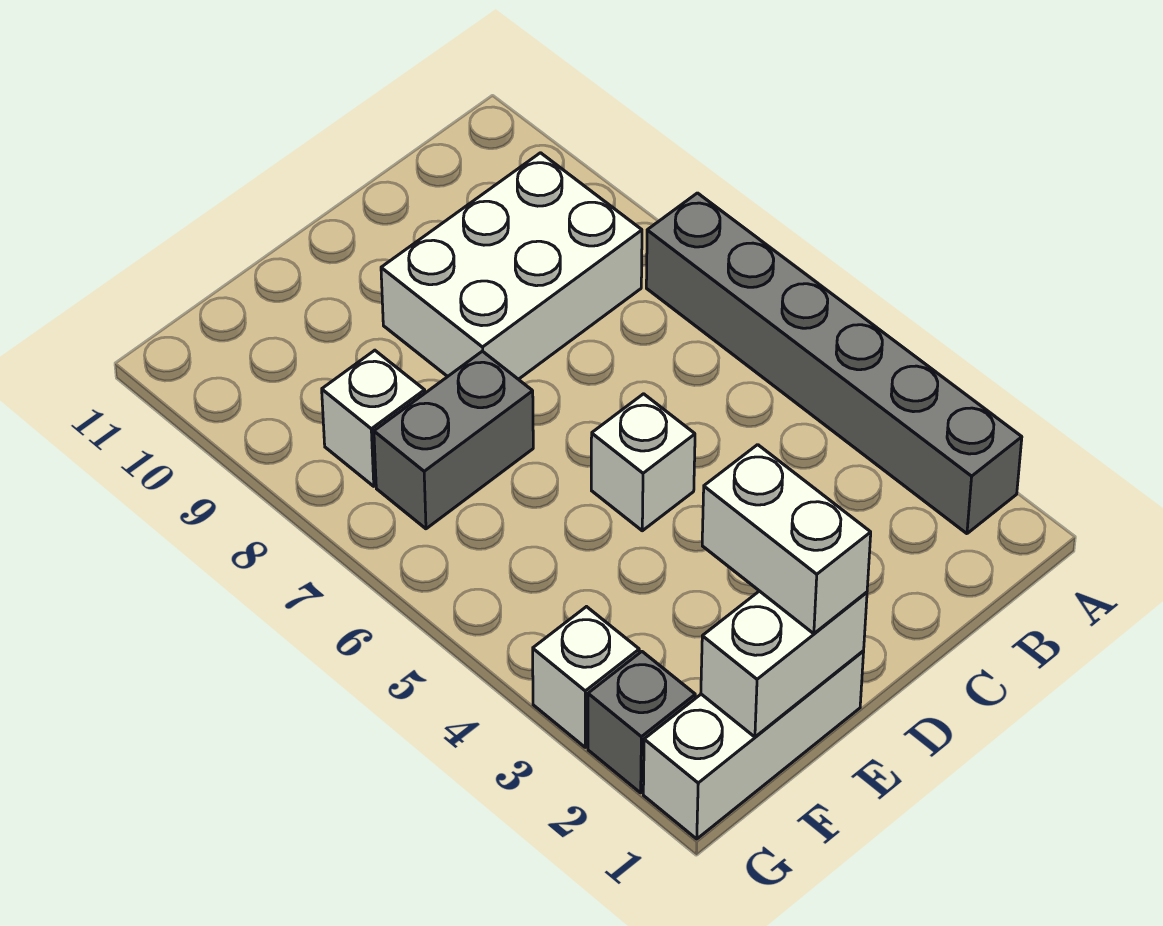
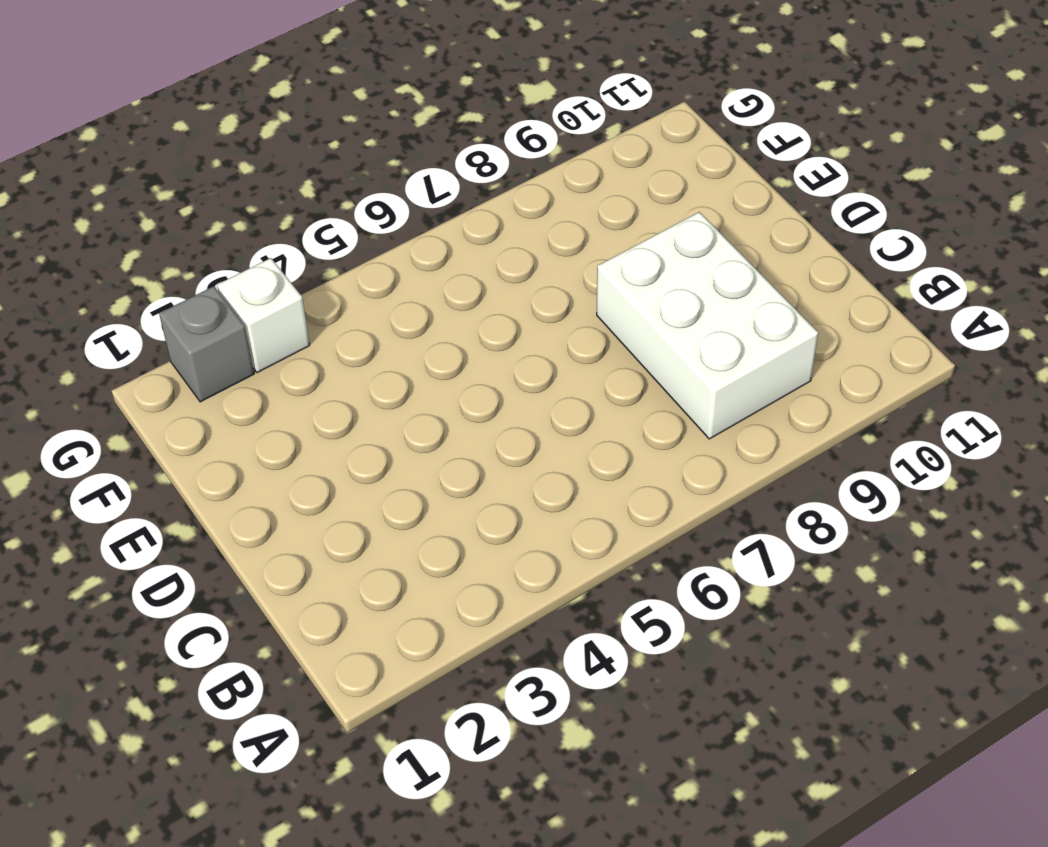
none -> grey 1x6 brick [646,193,1022,534]
none -> white 1x1 brick [591,394,695,531]

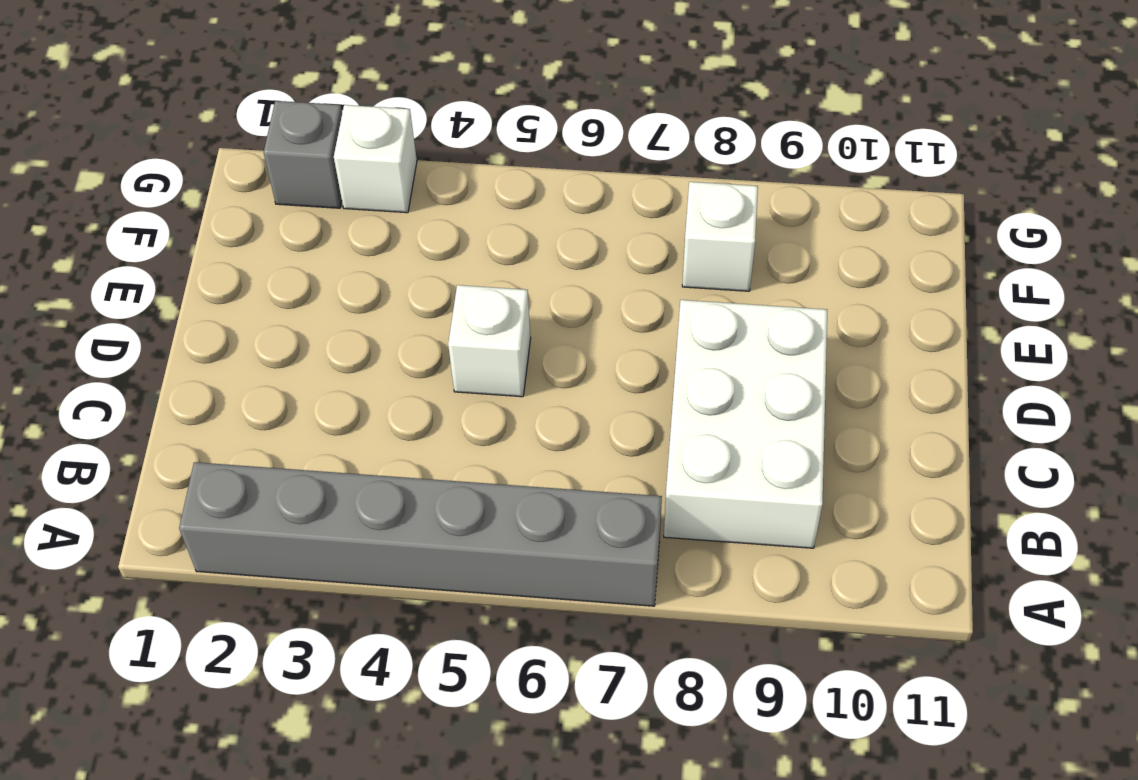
none -> white 1x3 brick [643,651,864,839]
none -> grey 1x2 brick [374,351,533,529]

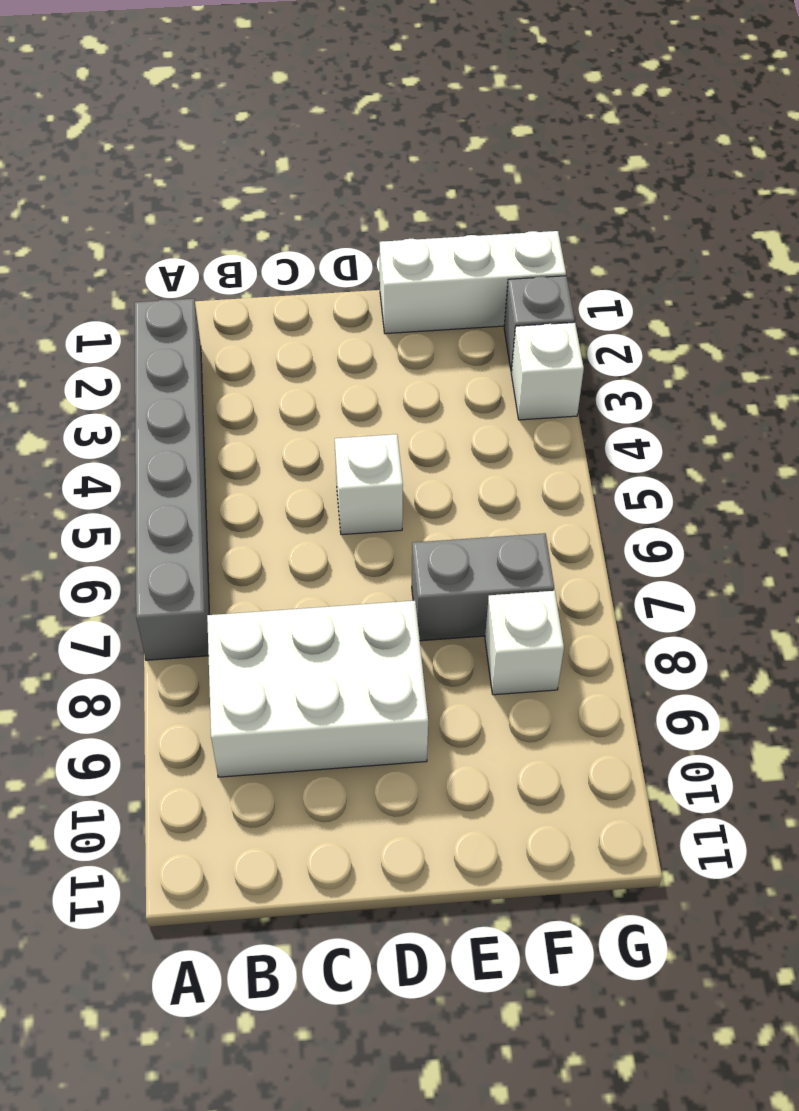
none -> white 1x2 brick [701,591,867,737]
none -> white 1x2 brick [702,445,871,634]

